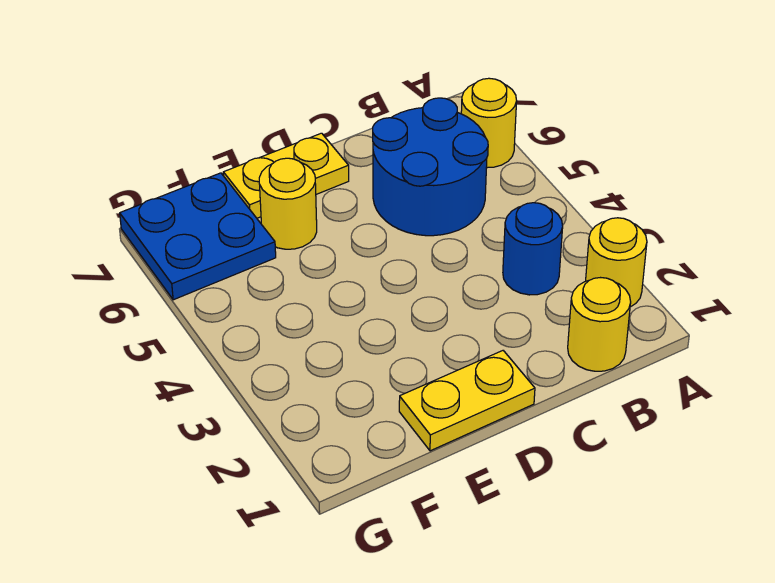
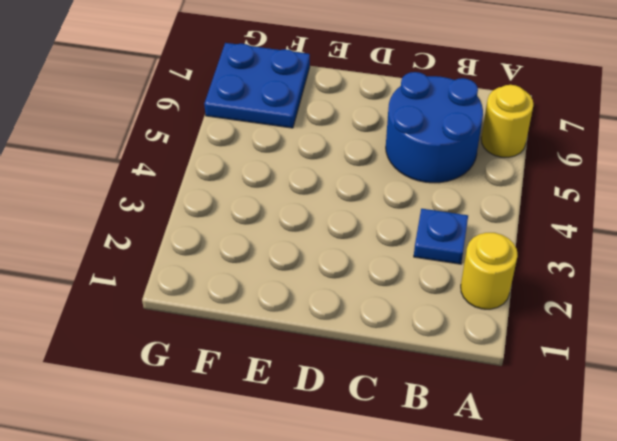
blue 1x1 plate [414,209,468,264] -> blue 1x1 round brick [503,203,563,295]
none -> yellow 1x1 round brick [568,278,631,371]
none -> yellow 1x2 plate [399,351,535,451]

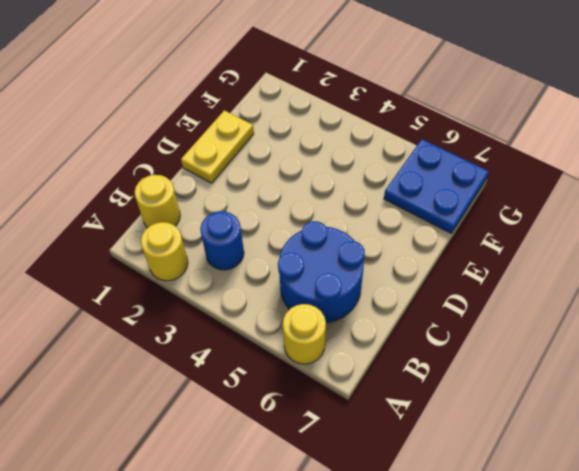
none -> yellow 1x2 plate [223,133,349,218]
none -> yellow 1x1 round brick [259,158,317,249]

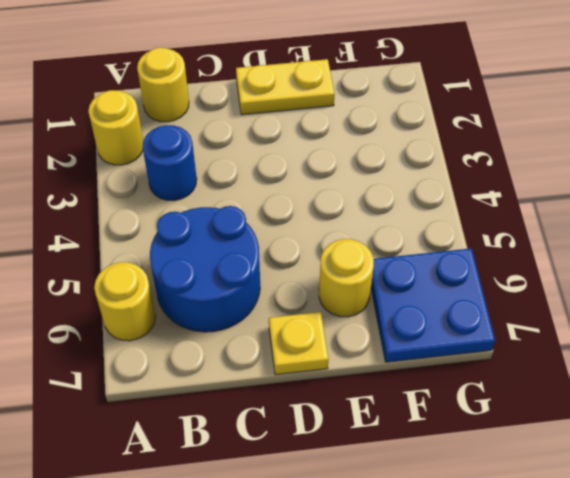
yellow 1x1 plate [269,312,329,375] -> yellow 1x2 plate [223,133,349,218]

